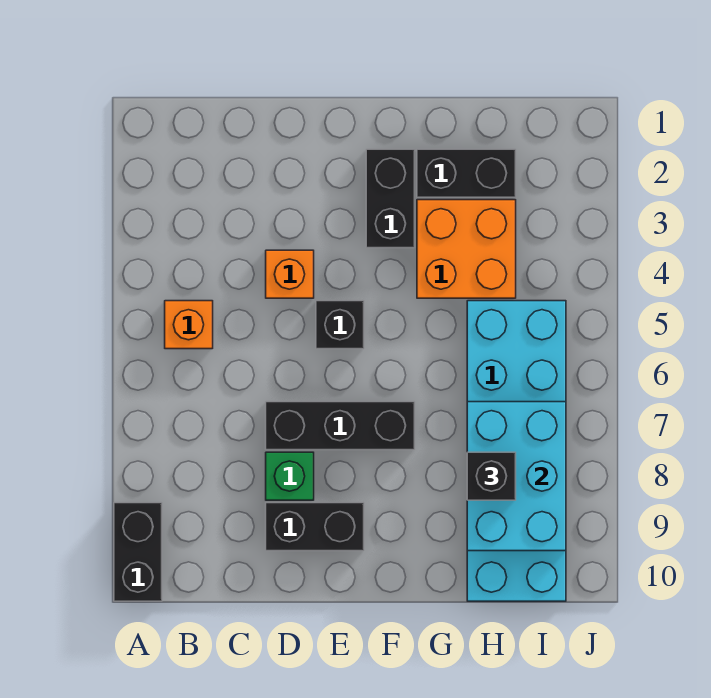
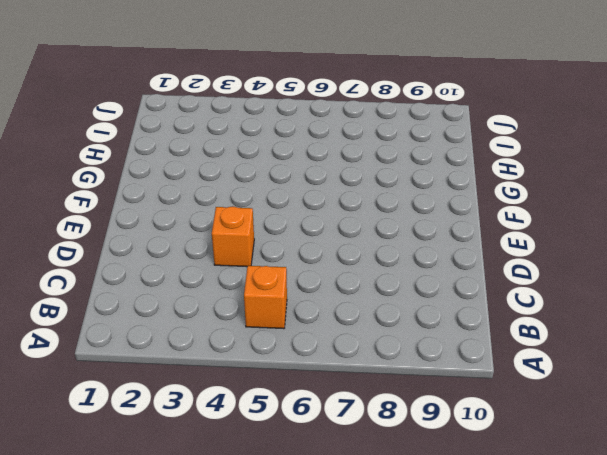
none -> black 1x2 brick [114,503,162,601]
none -> black 1x3 brick [266,402,415,450]
none -> green 1x1 brick [266,452,314,500]

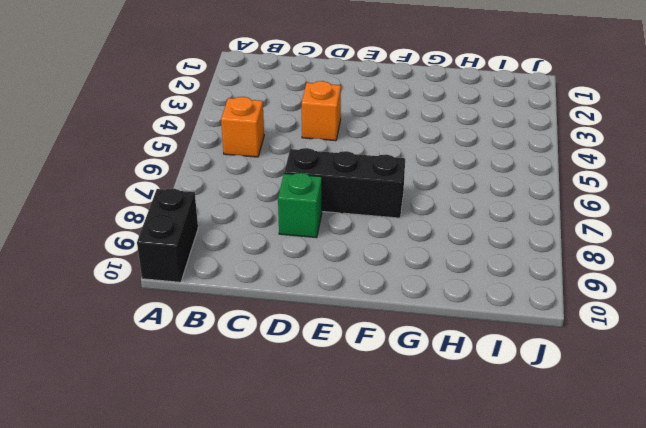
none -> black 1x2 brick [266,503,364,551]
none -> black 1x1 brick [316,301,364,349]
none -> black 1x2 brick [366,149,415,248]

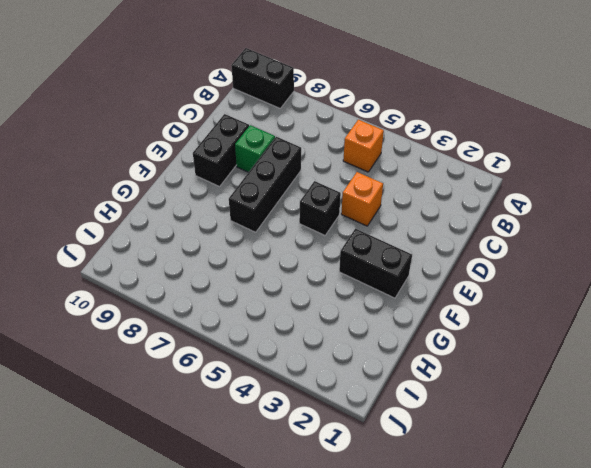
none -> black 1x2 brick [417,149,516,197]
none -> orange 2x2 brick [417,200,516,298]
none -> cyan 2x6 brick [467,301,566,601]

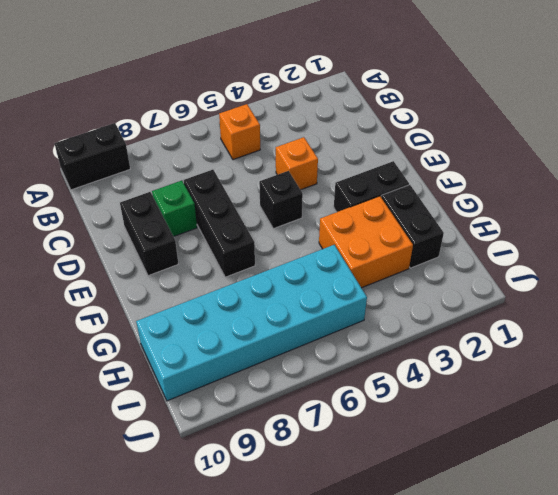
none -> cyan 2x3 brick [467,402,566,551]
none -> black 1x1 brick [467,452,516,500]

